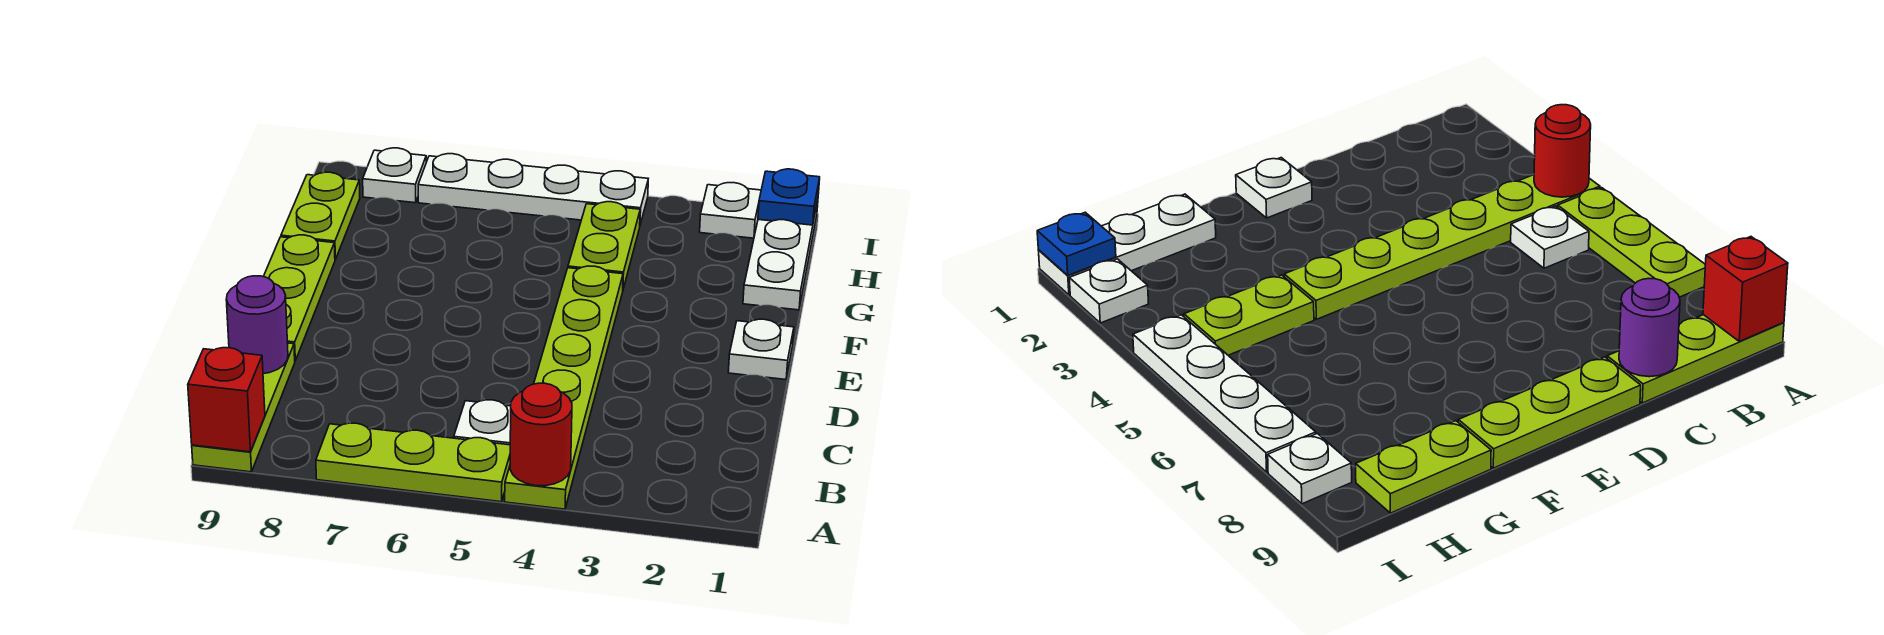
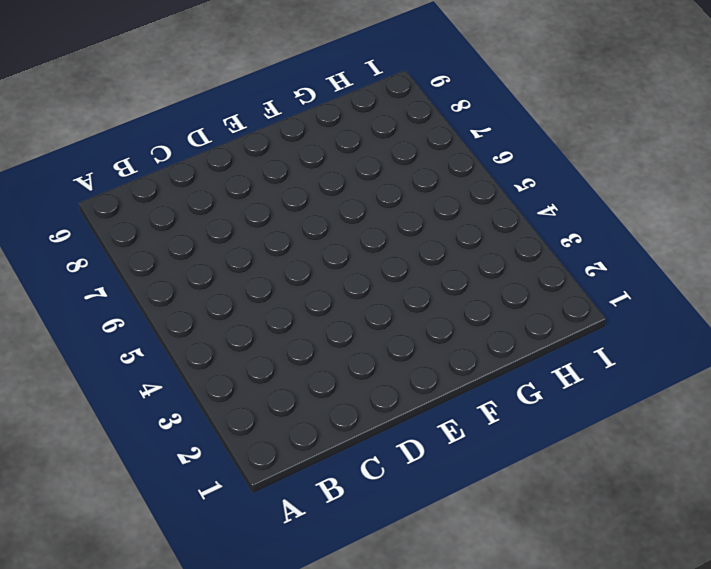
none -> lime 1x6 plate [505,266,623,509]
none -> lime 1x3 plate [316,423,510,502]
none -> lime 1x3 plate [192,343,295,472]

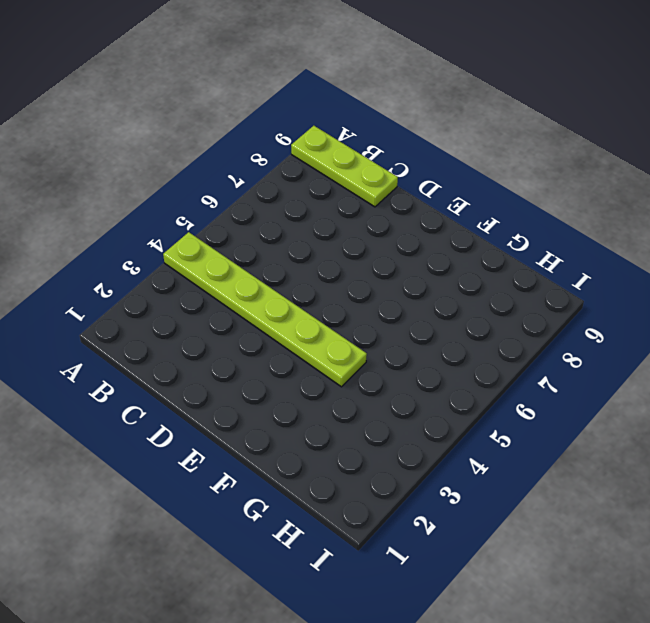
none -> lime 1x3 plate [316,423,510,502]
none -> white 1x1 plate [454,400,511,445]
none -> lime 1x3 plate [263,235,335,361]

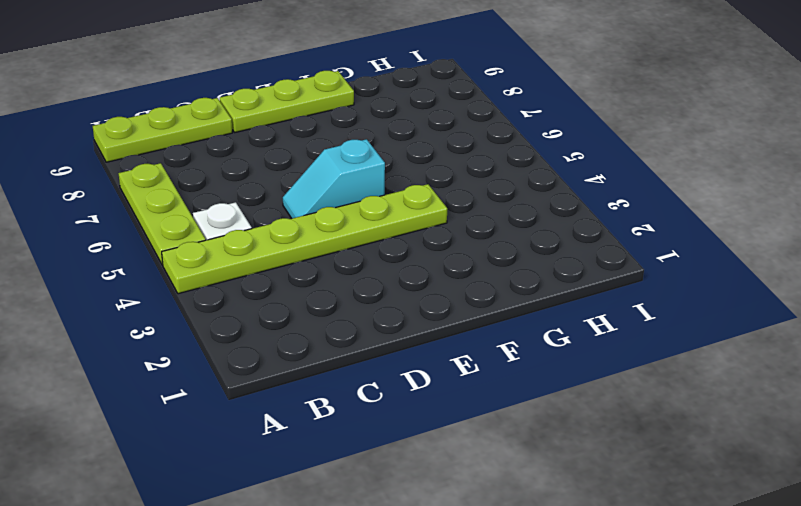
cyan 1x2 slope [283,139,385,218] -> none
none -> white 1x1 plate [728,319,794,380]
none -> white 1x3 plate [743,200,818,310]
none -> lime 1x2 plate [568,202,640,289]

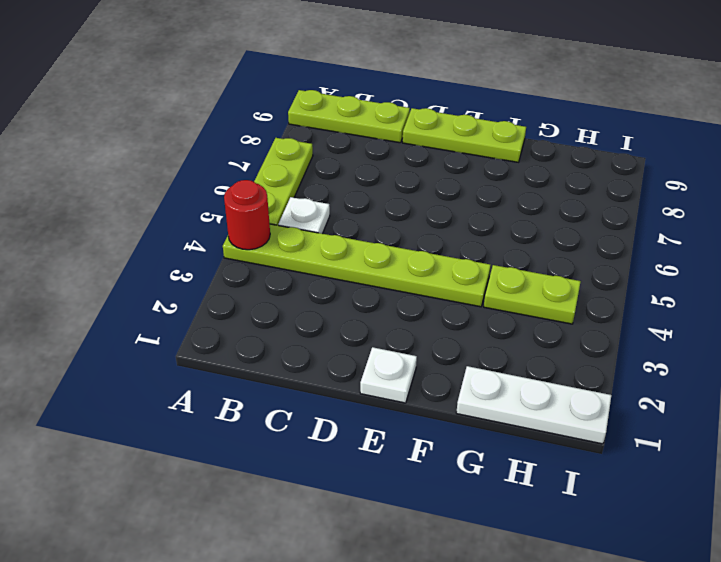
none -> lime 1x2 plate [281,172,360,259]
none -> white 1x1 plate [700,183,761,238]
none -> white 1x4 plate [418,154,648,225]

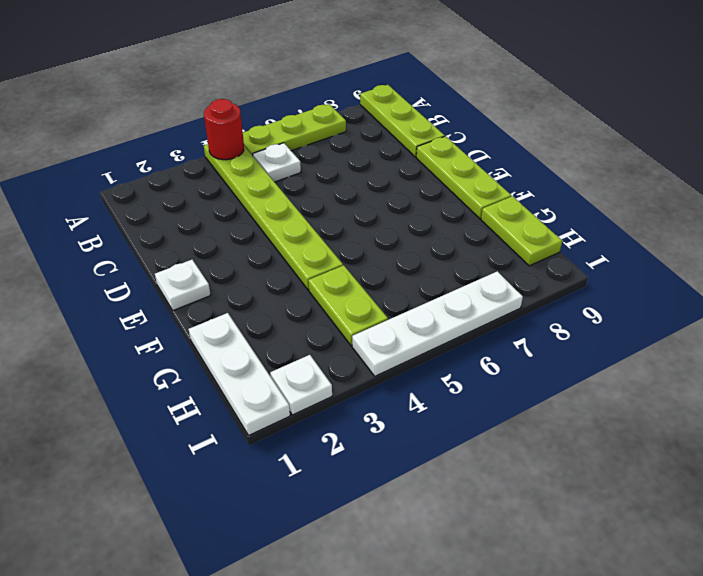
none -> white 1x1 plate [363,148,426,203]
none -> red 1x1 brick [188,348,265,452]
none -> purple 1x1 round brick [226,276,288,374]

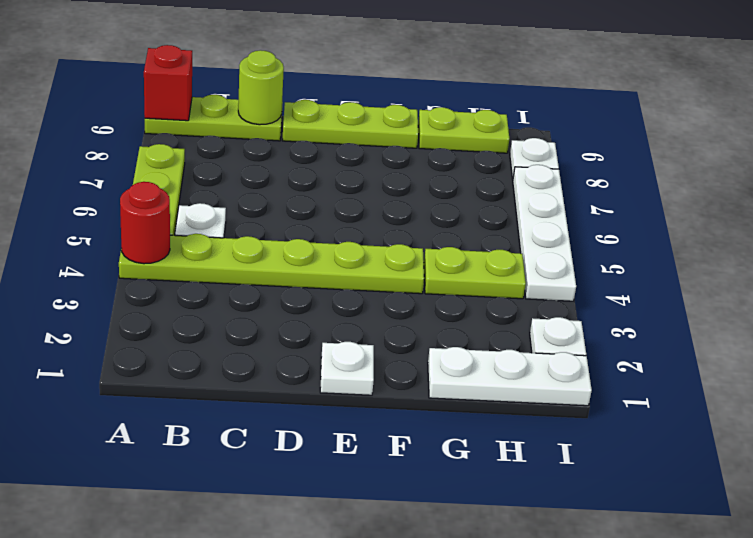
lime 1x1 round brick [238,50,284,125] -> purple 1x1 round brick [226,276,288,374]
none -> blue 1x1 plate [758,169,820,225]

